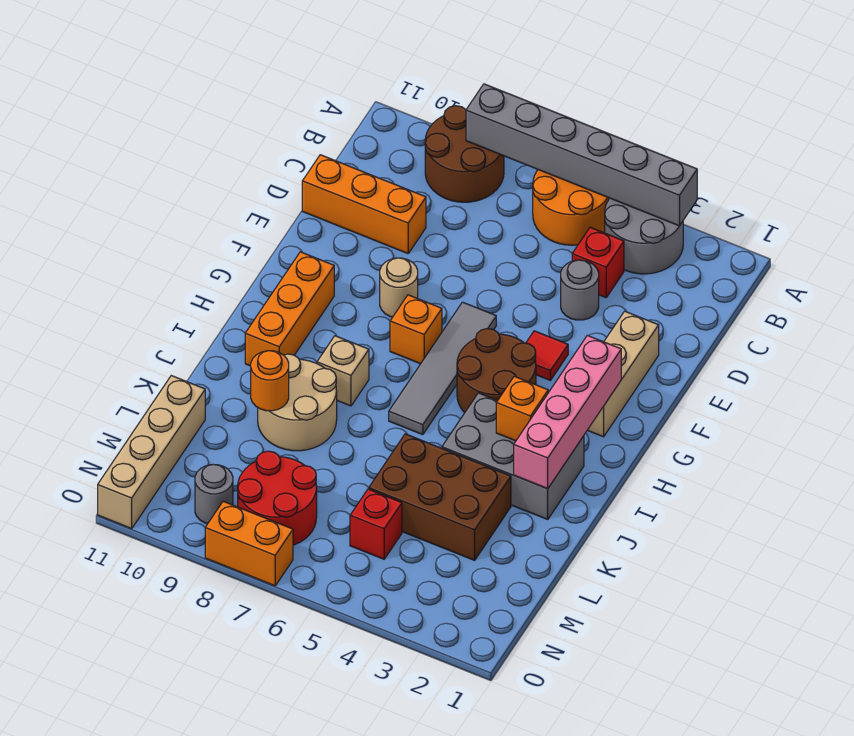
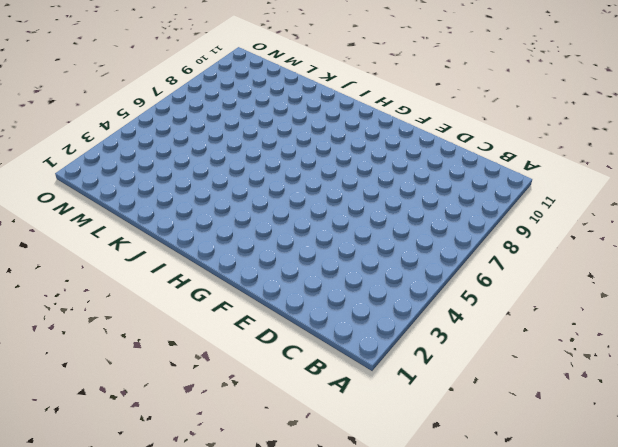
none -> grey 2x2 round brick [605,198,683,274]
none -> orange 2x2 round brick [533,170,609,245]
none -> brown 2x2 round brick [425,106,504,202]

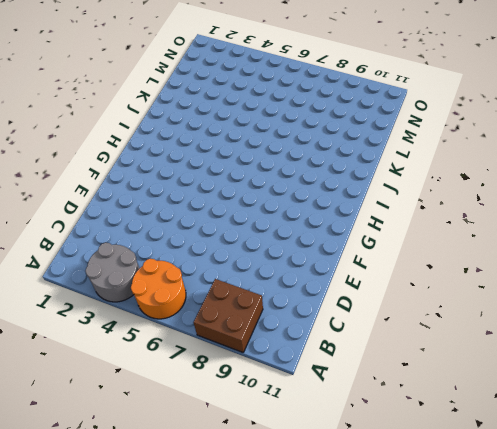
brown 2x2 brick [194,279,263,352] -> brown 2x2 round brick [425,106,504,202]
none -> red 1x1 brick [572,227,624,298]
none -> grey 1x1 round brick [561,260,599,320]
none -> orange 1x3 brick [302,155,426,254]

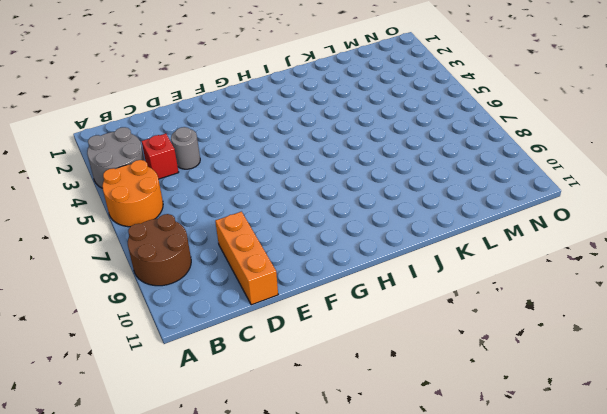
none -> tan 1x3 brick [588,311,659,437]
none -> red 1x1 tile [526,331,568,381]
none -> grey 1x4 tile [389,302,496,435]

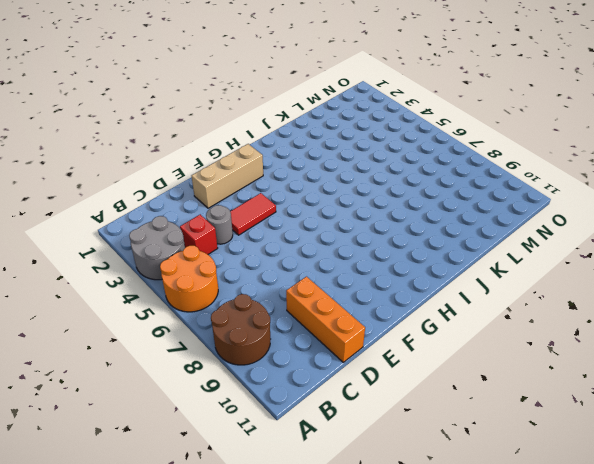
red 1x2 tile [230,193,276,235] -> red 1x1 tile [526,331,568,381]
none -> grey 1x4 tile [389,302,496,435]
none -> tan 1x1 round brick [380,258,418,317]
none -> brown 2x2 round brick [457,329,536,413]

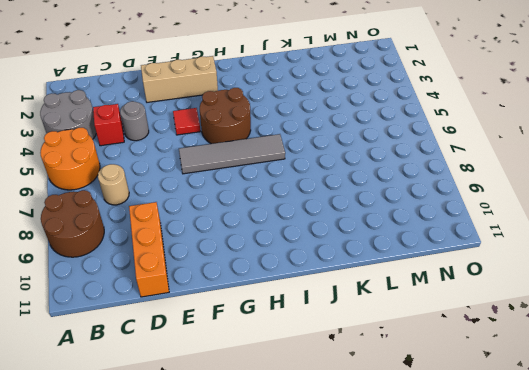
tan 1x1 round brick [98,164,129,205] -> tan 1x1 round brick moved to [380,258,418,317]
none -> orange 1x1 brick [390,295,442,364]
none -> orange 1x3 brick [245,252,334,366]
none -> grey 2x3 brick [442,393,584,519]

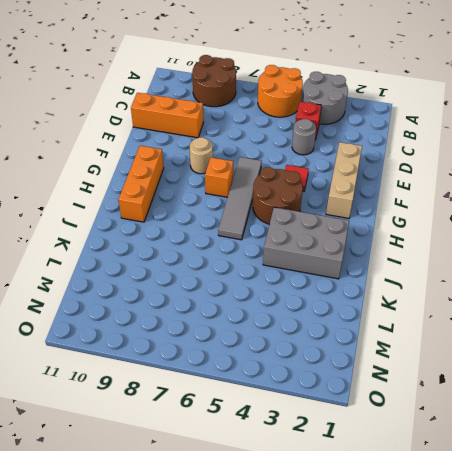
none -> tan 1x1 brick [317,336,369,406]
none -> tan 2x2 round brick [258,354,337,451]
none -> brown 2x3 brick [369,434,511,560]

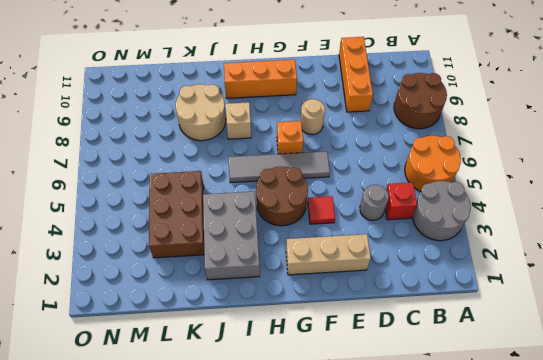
none -> tan 1x4 brick [98,376,205,529]
none -> red 1x1 brick [350,489,402,559]
none -> red 2x2 round brick [238,451,317,545]

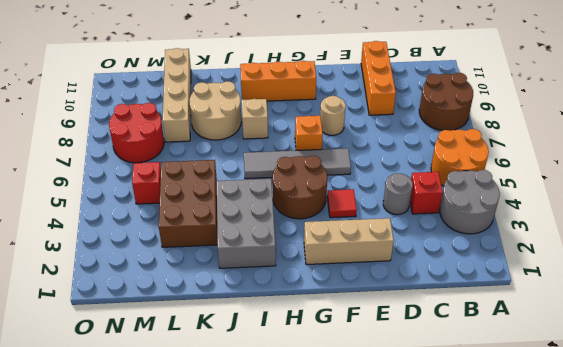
tan 1x4 brick [163,48,191,142] -> tan 1x4 brick turned to [98,376,205,529]
none -> grey 1x1 round brick [195,464,233,524]
none -> orange 1x2 brick [205,501,293,586]
none -> grey 1x6 brick [466,84,697,226]

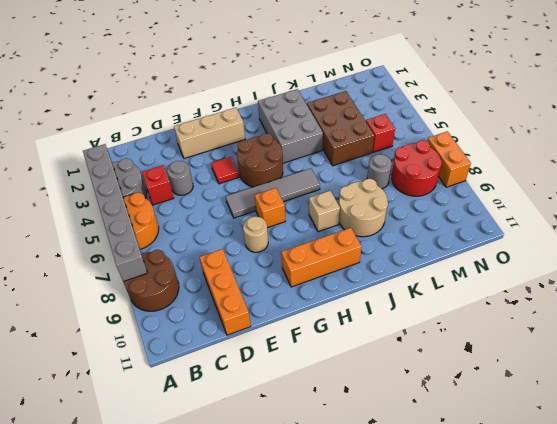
grey 1x1 round brick [367,154,392,189] -> grey 1x1 round brick moved to [195,464,233,524]
none -> tan 1x4 brick [98,376,205,529]
none -> pink 1x4 brick [514,335,621,489]
none -> orange 1x1 brick [496,376,548,441]

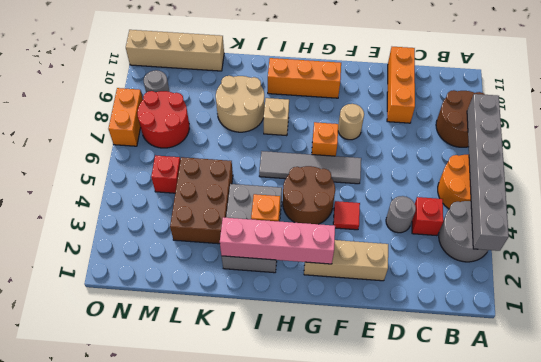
none -> orange 1x1 round brick [251,351,289,411]

